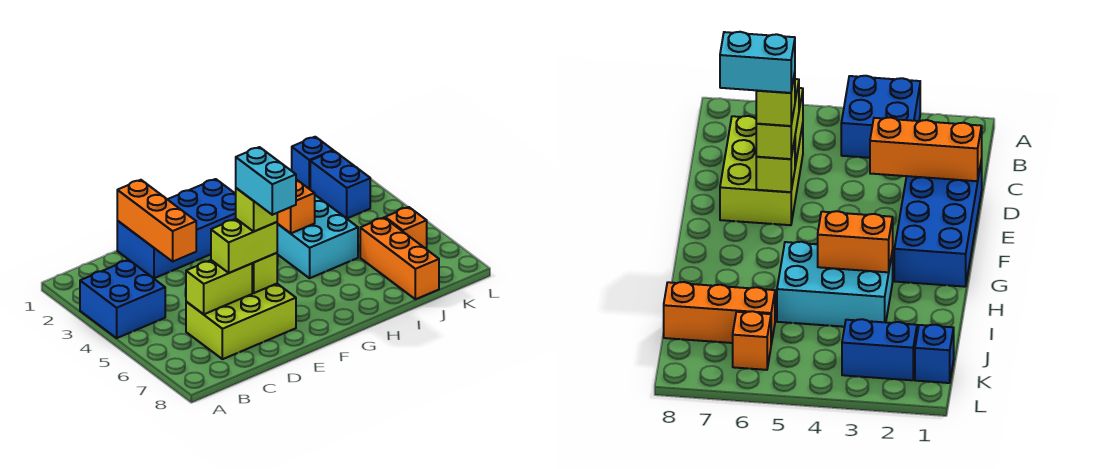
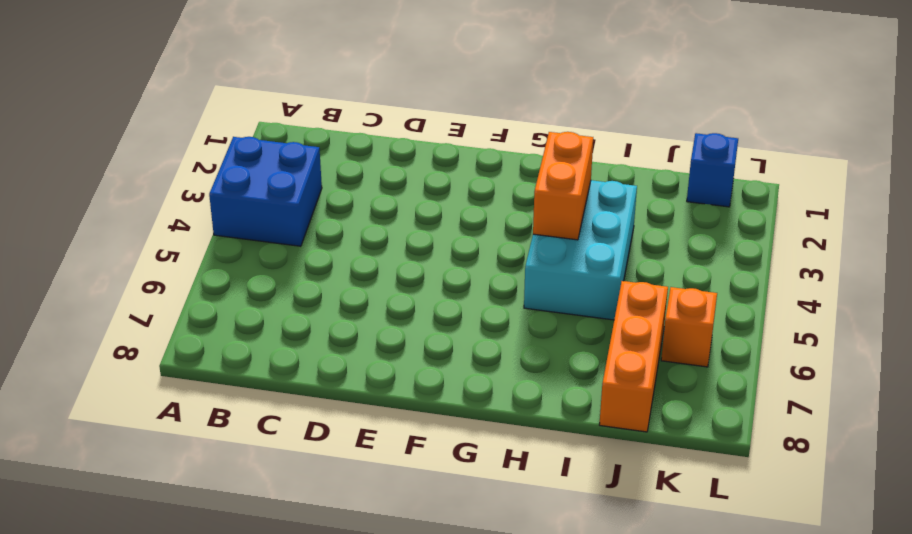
none -> lime 2x3 brick [186,284,296,359]
none -> blue 2x4 brick [117,179,236,278]
none -> blue 1x2 brick [310,151,370,218]

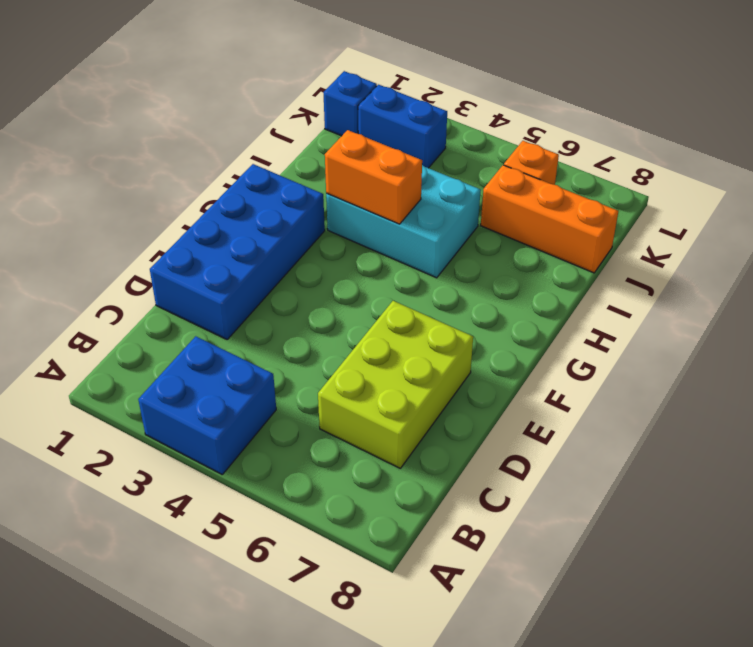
none -> lime 1x2 brick [186,260,252,314]
none -> orange 1x3 brick [117,180,196,261]
none -> lime 1x1 brick [252,253,277,293]

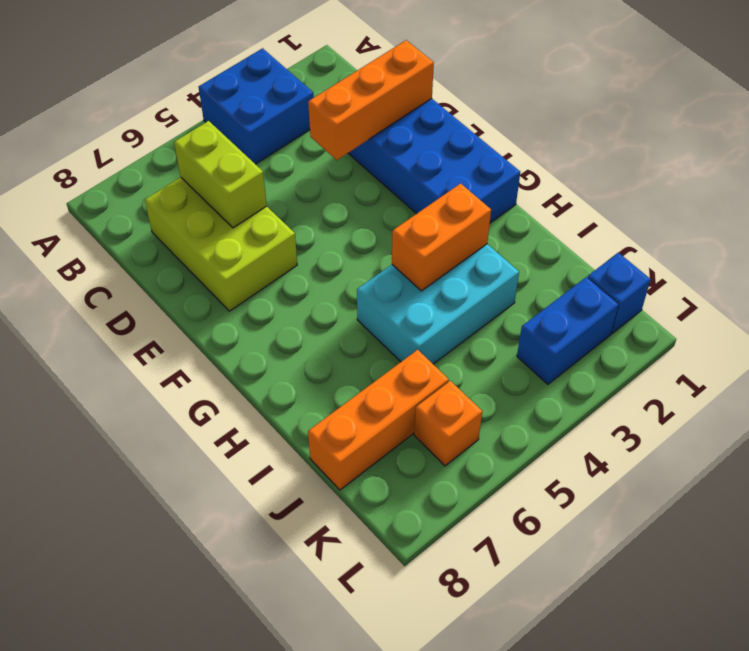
none -> lime 1x1 brick [252,253,277,293]
none -> lime 1x2 brick [211,219,277,273]
none -> lime 1x1 brick [236,188,277,231]

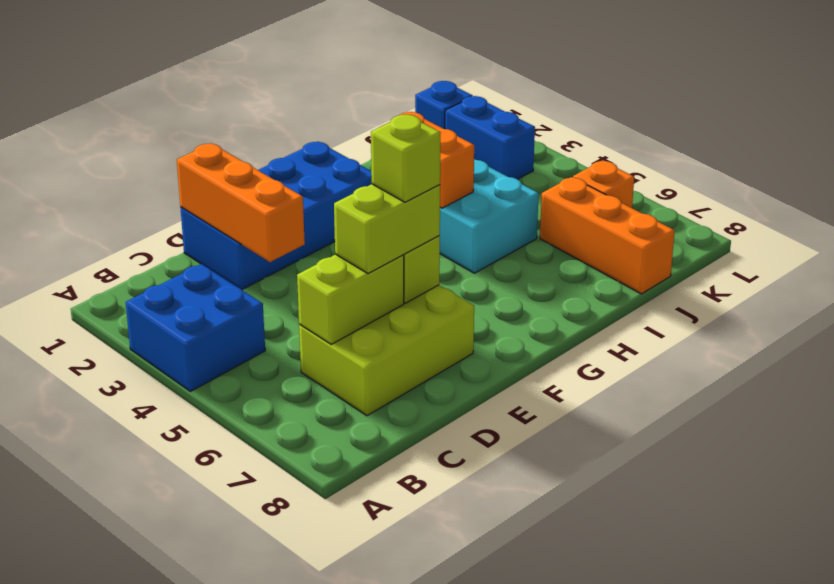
none -> cyan 1x2 brick [236,147,296,215]

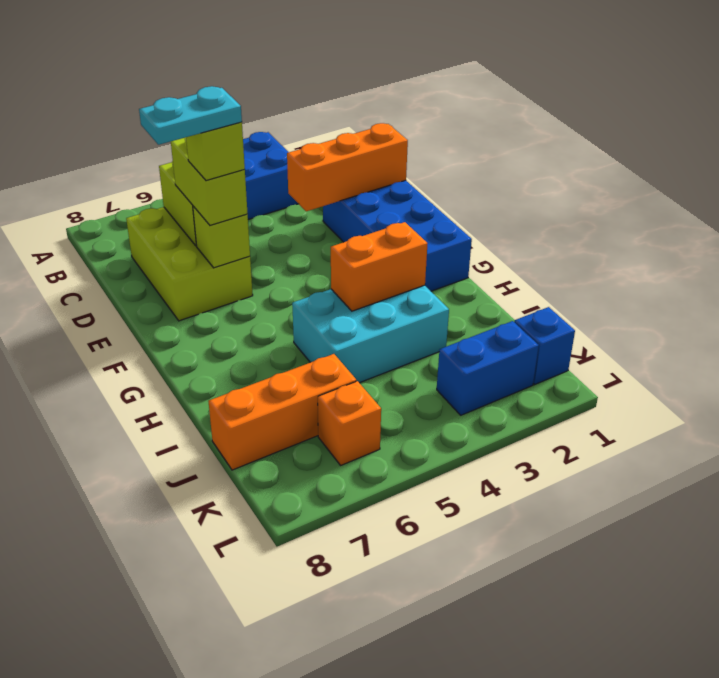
cyan 1x2 plate [139,86,242,145] -> cyan 1x2 brick [236,147,296,215]

